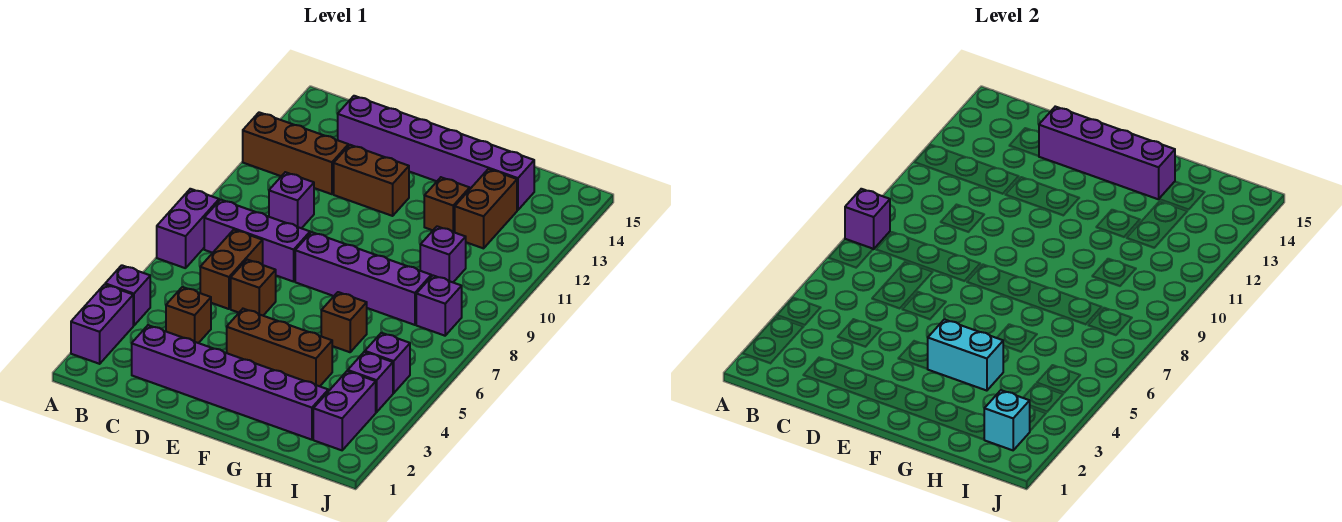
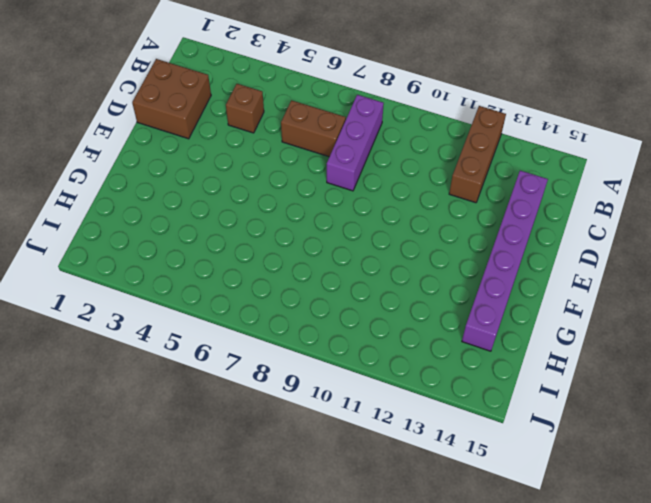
brown 2x2 brick [132,59,211,139] -> purple 1x6 brick [132,325,328,440]
none -> purple 1x2 brick [71,284,133,364]
none -> purple 1x1 brick [105,265,150,326]
none -> purple 1x2 brick [157,189,219,268]

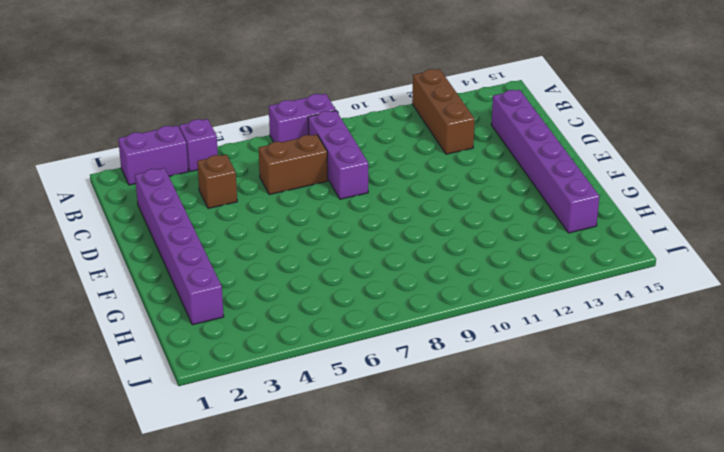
none -> purple 1x1 brick [269,172,314,228]
none -> brown 1x1 brick [231,260,276,315]
none -> brown 1x2 brick [334,145,409,216]

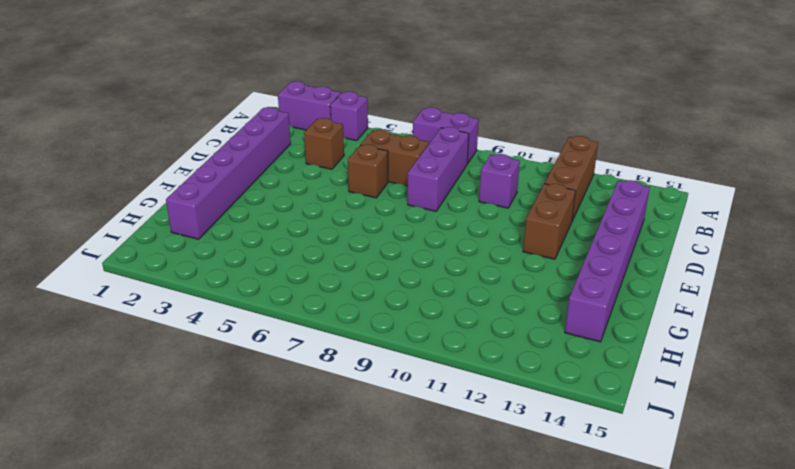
none -> brown 1x3 brick [227,309,332,386]
none -> purple 1x4 brick [295,232,431,325]
none -> brown 1x1 brick [321,292,367,352]

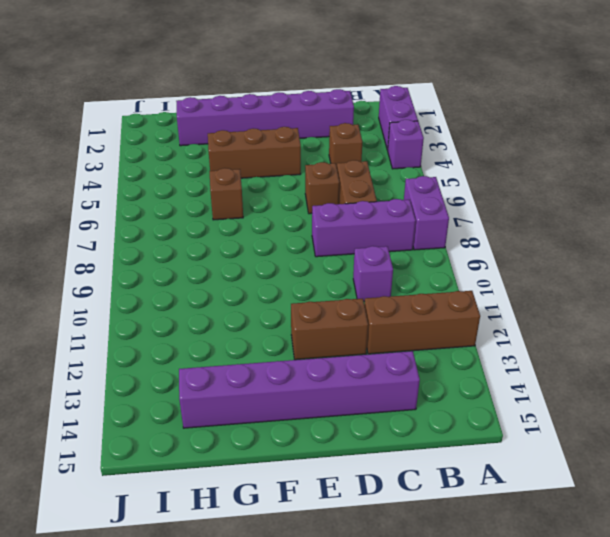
none -> purple 1x4 brick [295,232,431,325]
none -> brown 1x1 brick [424,177,470,232]
none -> purple 1x1 brick [420,226,466,282]

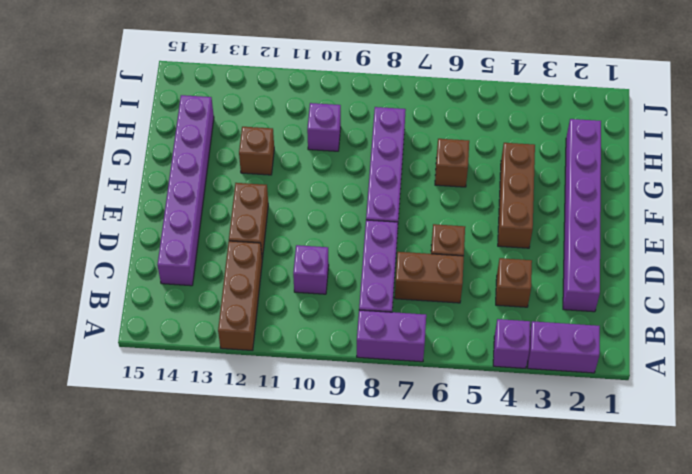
none -> brown 1x2 brick [455,169,517,248]
none -> purple 1x2 brick [313,371,376,450]
none -> purple 1x1 brick [348,352,393,412]

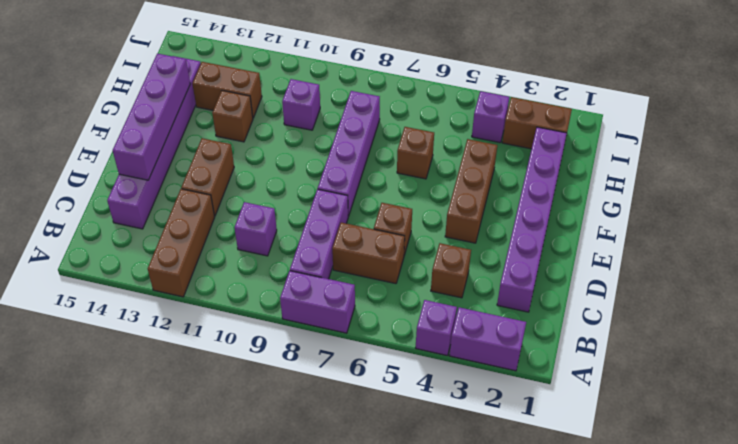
brown 1x2 brick [502,97,572,149] -> purple 1x2 brick [313,371,376,450]
none -> purple 1x1 brick [365,333,410,393]
none -> purple 1x1 brick [416,276,462,336]
none -> purple 1x1 brick [845,189,890,249]

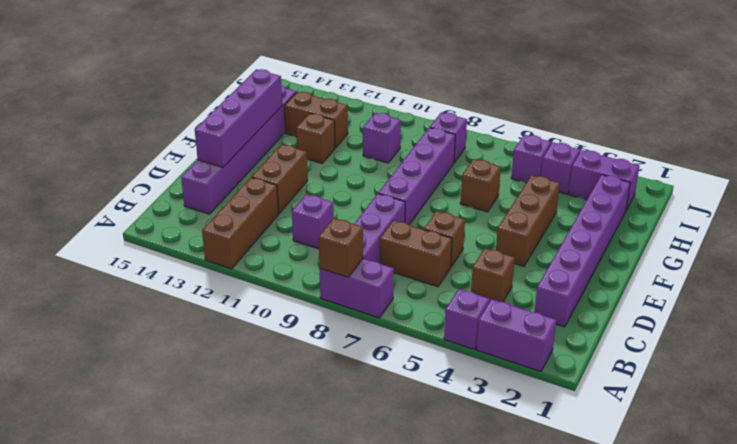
brown 1x1 brick [318,218,363,277] -> purple 1x1 brick [845,189,890,249]
none -> cyan 1x2 brick [928,319,1003,391]
none -> cyan 1x1 brick [984,390,1030,450]

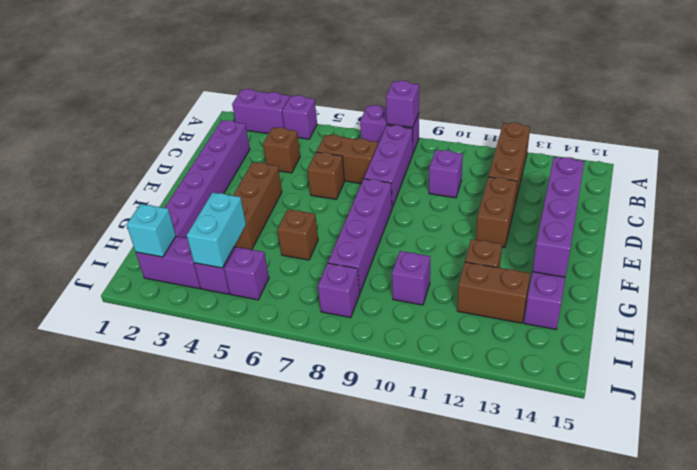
cyan 1x2 brick [187,193,246,268] -> cyan 1x2 brick moved to [928,319,1003,391]

